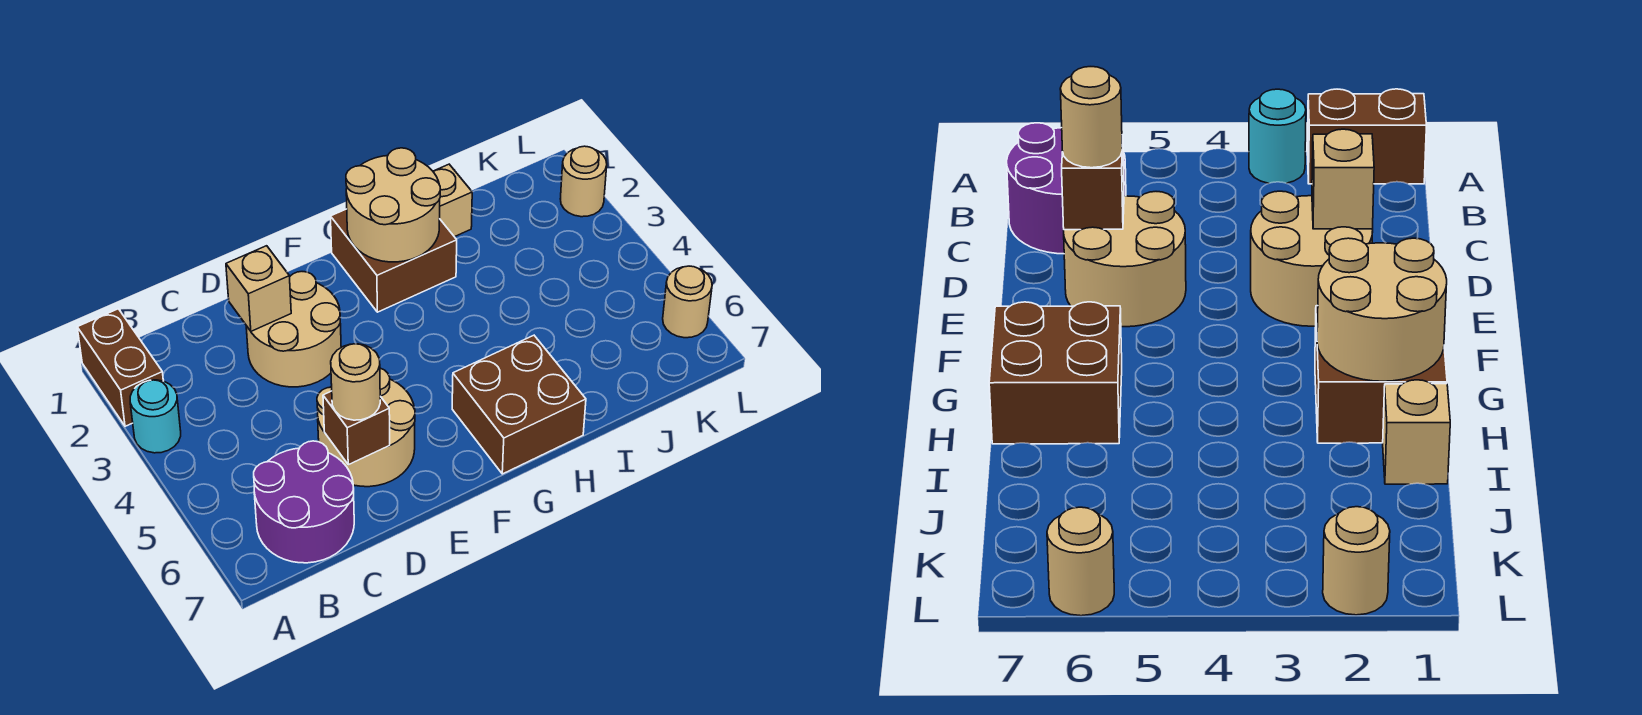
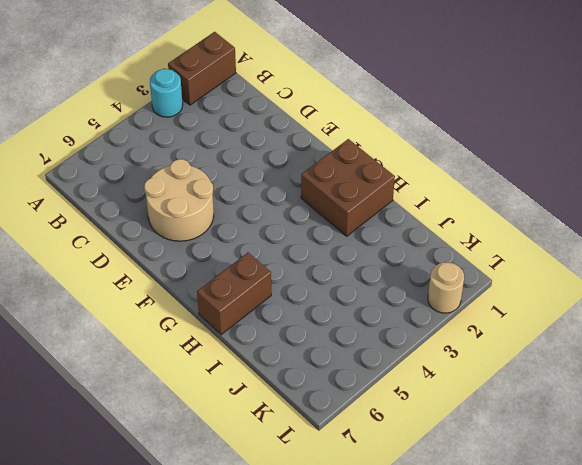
brown 1x2 brick [197,252,271,335] -> brown 2x2 brick [452,335,586,474]
none -> purple 2x2 round brick [254,441,354,563]
none -> tan 2x2 round brick [246,272,341,387]
none -> tan 1x1 brick [433,164,472,237]

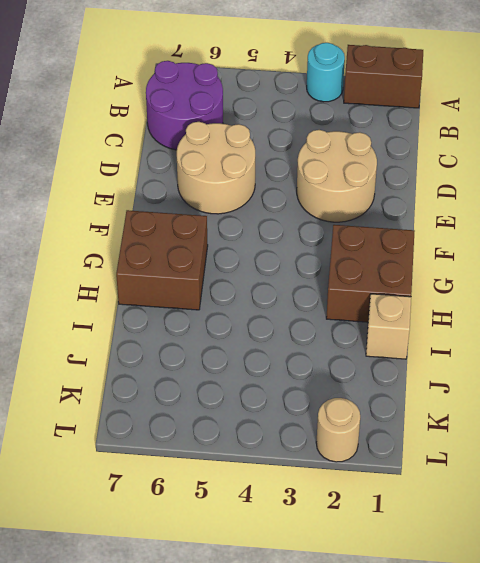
none -> tan 1x1 round brick [663,266,712,338]
none -> tan 1x1 brick [226,246,291,331]
none -> brown 1x1 brick [323,391,390,465]

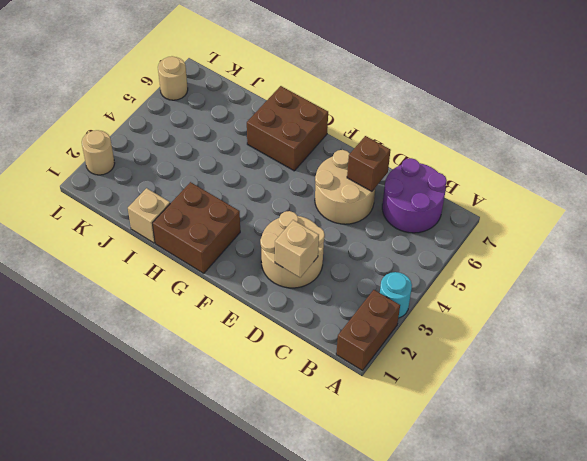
none -> tan 2x2 round brick [346,148,440,262]
none -> tan 1x1 round brick [331,344,380,420]

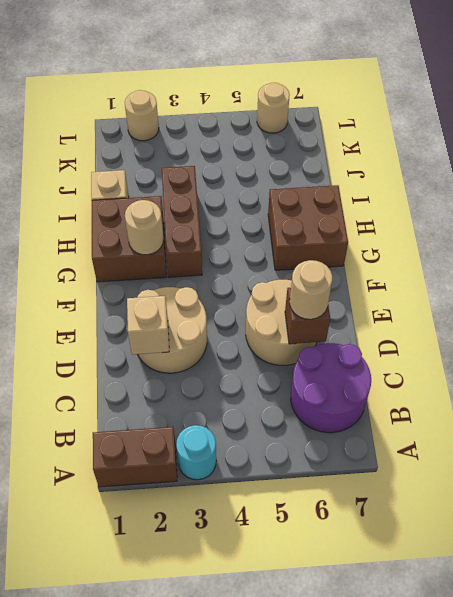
tan 1x1 round brick [125,200,164,255] -> tan 2x2 round brick [346,148,440,262]
brown 1x3 brick [162,166,202,277] -> none

